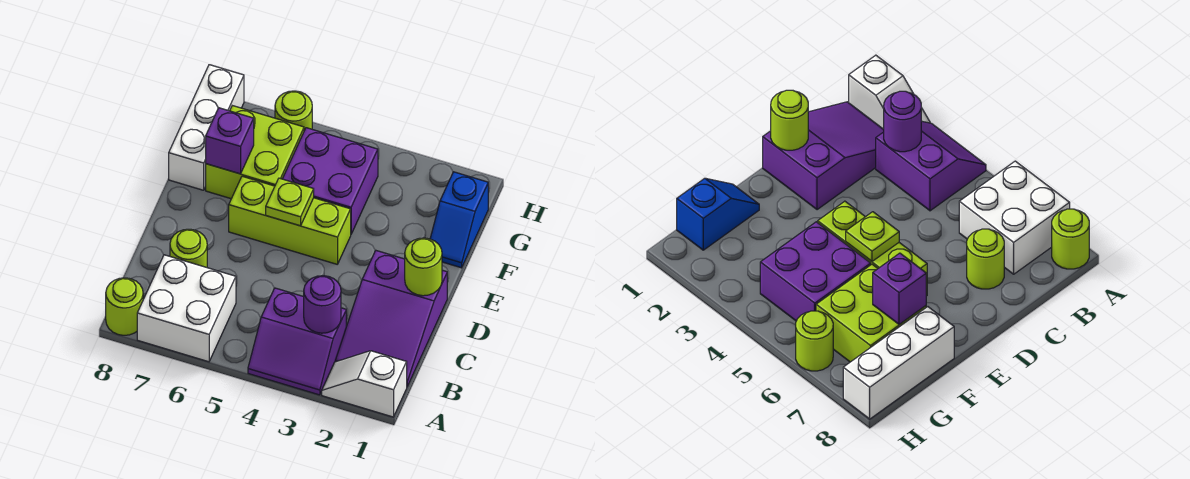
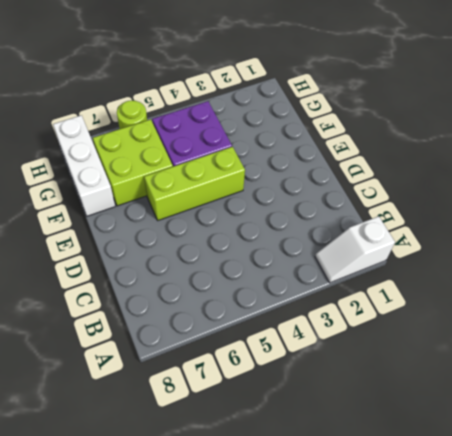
none -> purple 2x2 slope [248,288,346,395]
none -> white 2x2 brick [137,255,236,362]
none -> lime 1x1 round brick [106,278,143,335]

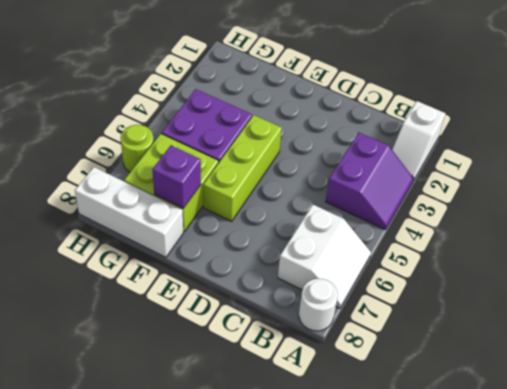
white 2x2 slope [278,205,371,308] -> white 2x2 brick [137,255,236,362]
white 1x1 round brick [299,279,338,331] -> lime 1x1 round brick [106,278,143,335]
none -> purple 2x3 slope [335,251,447,386]
none -> lime 1x1 round brick [170,229,207,267]
none -> blue 1x2 slope [430,172,488,268]

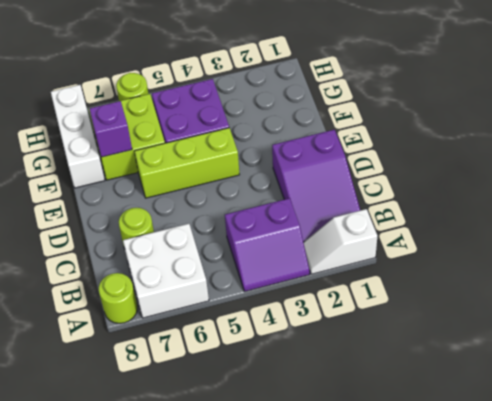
none -> blue 1x2 slope [430,172,488,268]
none -> purple 1x1 round brick [304,276,341,333]
none -> lime 1x1 round brick [405,238,442,296]

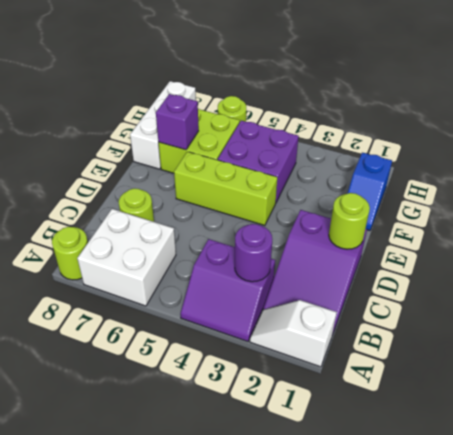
none -> lime 1x1 plate [266,178,314,226]

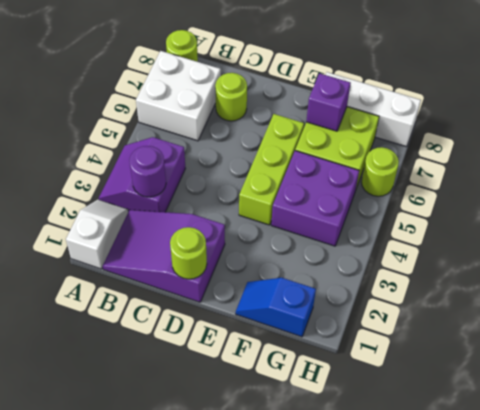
none -> lime 1x1 plate [266,178,314,226]

